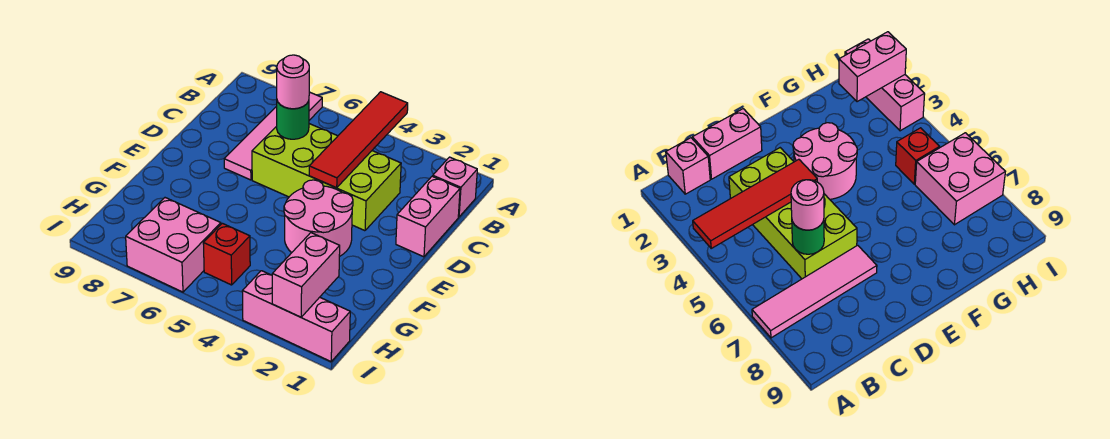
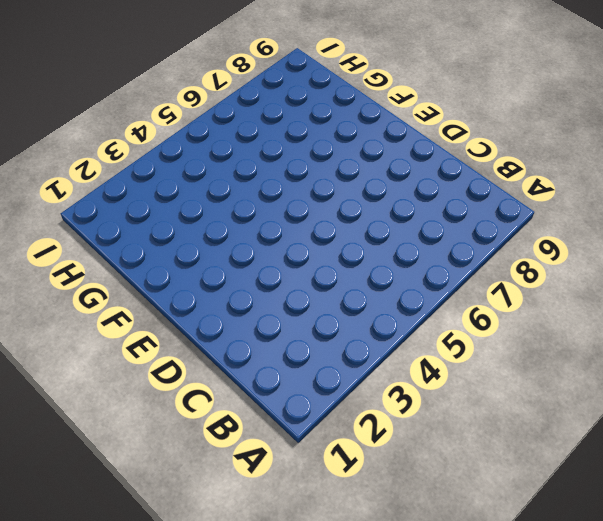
none -> pink 1x4 tile [224,92,322,180]
none -> pink 1x1 brick [433,157,477,217]
none -> pink 1x2 brick [396,176,460,257]

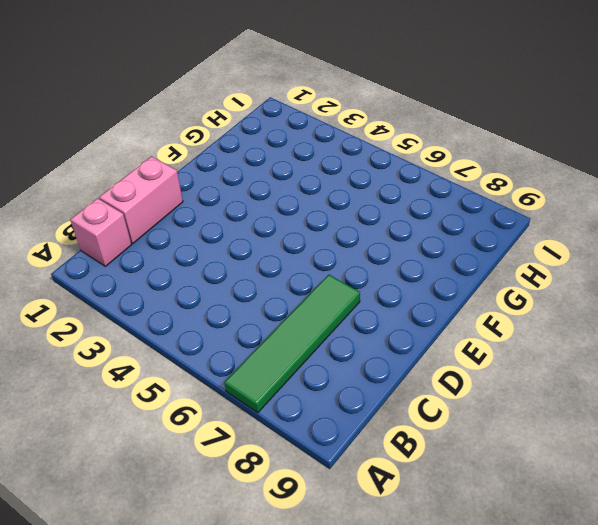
green 1x4 tile [224,275,360,413] -> pink 1x4 tile [224,92,322,180]
none -> lime 2x4 brick [252,124,401,231]
none -> pink 2x2 round brick [284,180,353,257]
none -> red 1x1 brick [203,223,250,285]

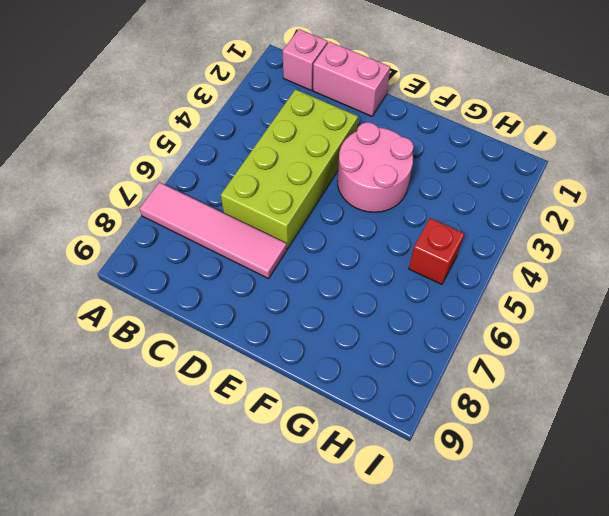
none -> pink 2x2 brick [126,198,221,292]
none -> pink 1x3 brick [242,271,350,361]
none -> red 1x4 tile [309,92,408,188]

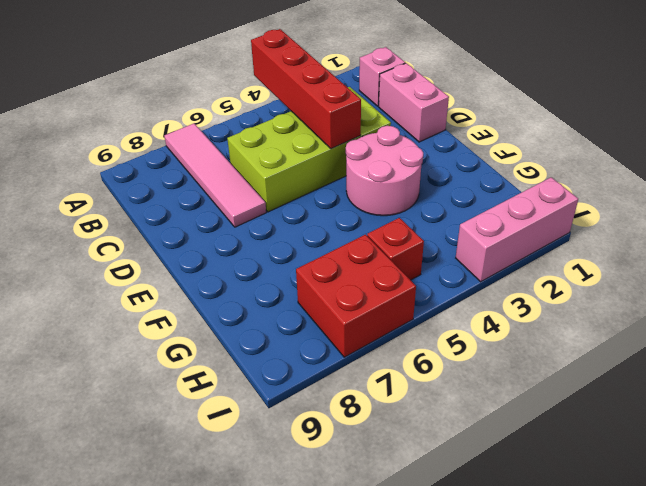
red 1x4 brick [251,29,361,149] -> red 1x4 tile [309,92,408,188]
red 2x2 brick [296,235,416,357] -> pink 2x2 brick [126,198,221,292]
none -> green 1x1 round brick [277,101,309,139]
none -> pink 1x2 brick [272,233,340,317]
none -> pink 1x1 round brick [277,55,309,109]

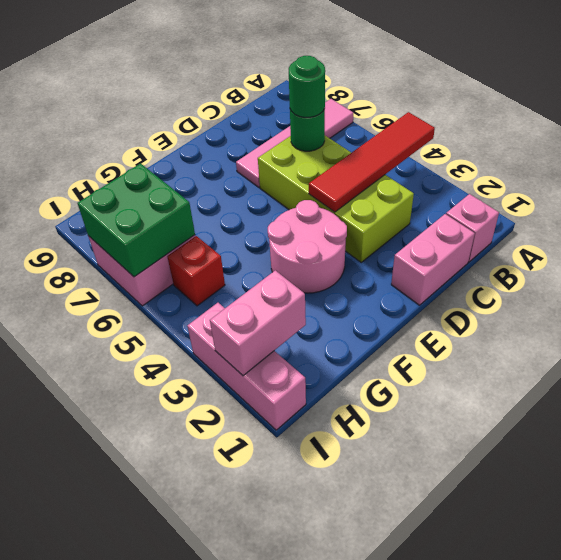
green 1x1 round brick [289,56,325,117] -> pink 1x1 round brick [277,55,309,109]
green 2x2 brick [77,164,195,277] -> none

